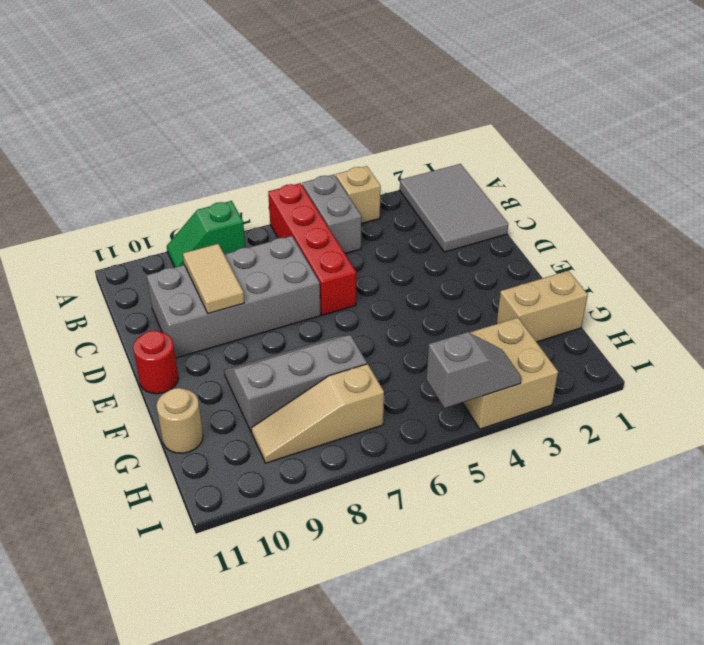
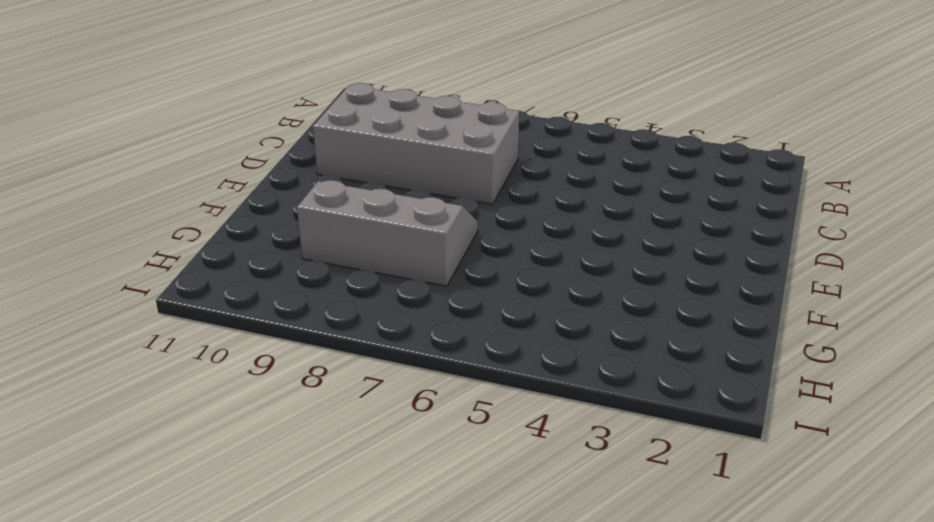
none -> grey 2x3 tile [400,164,508,252]
none -> tan 1x1 brick [336,166,381,224]
none -> grey 1x2 brick [302,175,362,254]

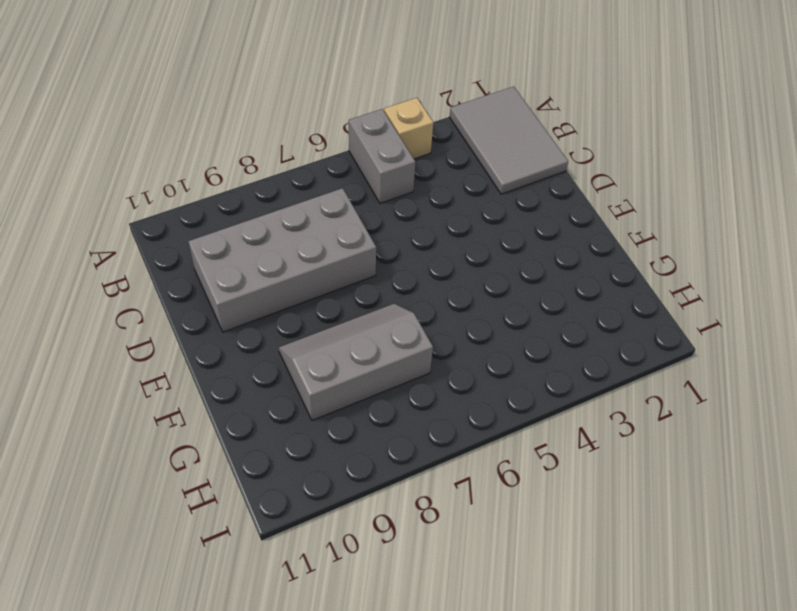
none -> red 1x4 brick [268,183,356,315]
none -> green 1x2 slope [167,201,245,267]
none -> red 1x1 round brick [133,331,179,394]

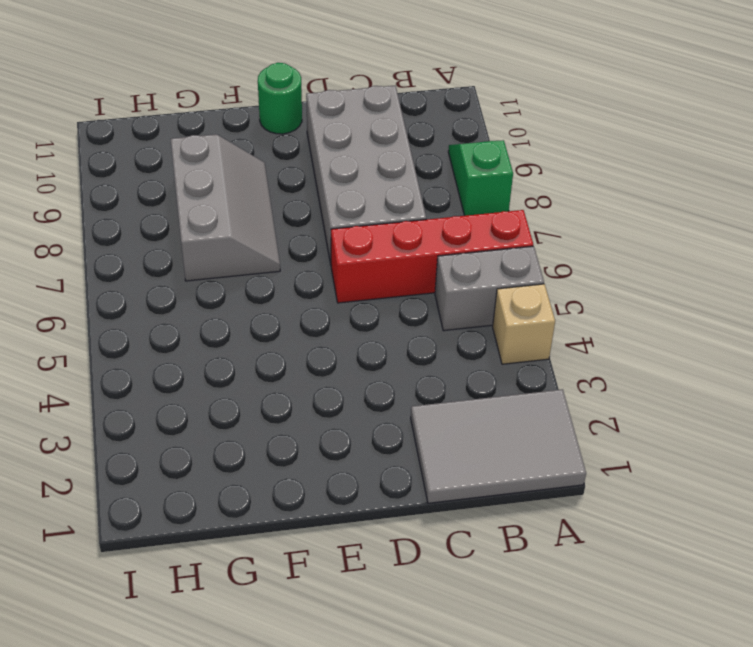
green 1x1 round brick [258,63,302,134] -> red 1x1 round brick [133,331,179,394]
none -> tan 1x2 brick [496,271,588,342]
none -> tan 1x1 round brick [156,388,203,453]
none -> tan 2x2 brick [463,318,558,429]

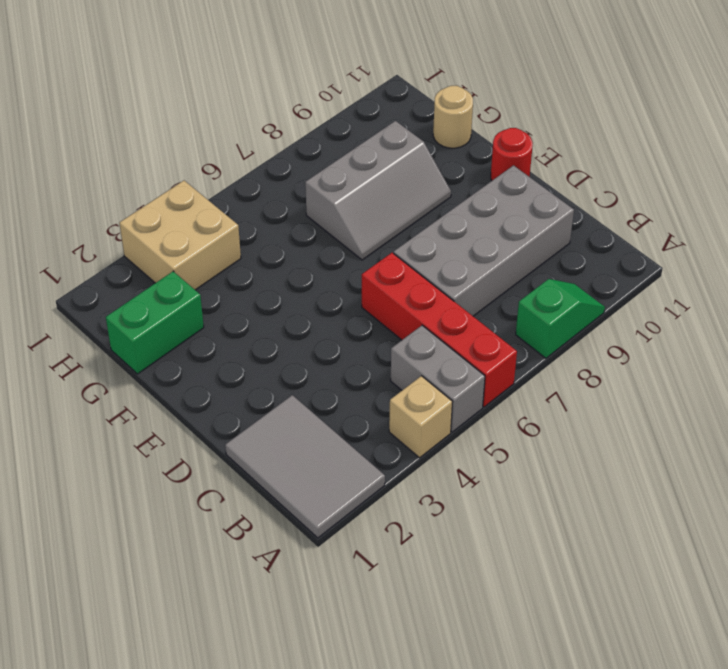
green 1x2 brick [106,271,204,374] -> tan 1x2 brick [496,271,588,342]
none -> tan 1x3 slope [251,364,384,463]
none -> tan 1x2 tile [183,244,244,314]
none -> grey 1x2 slope [426,332,521,408]

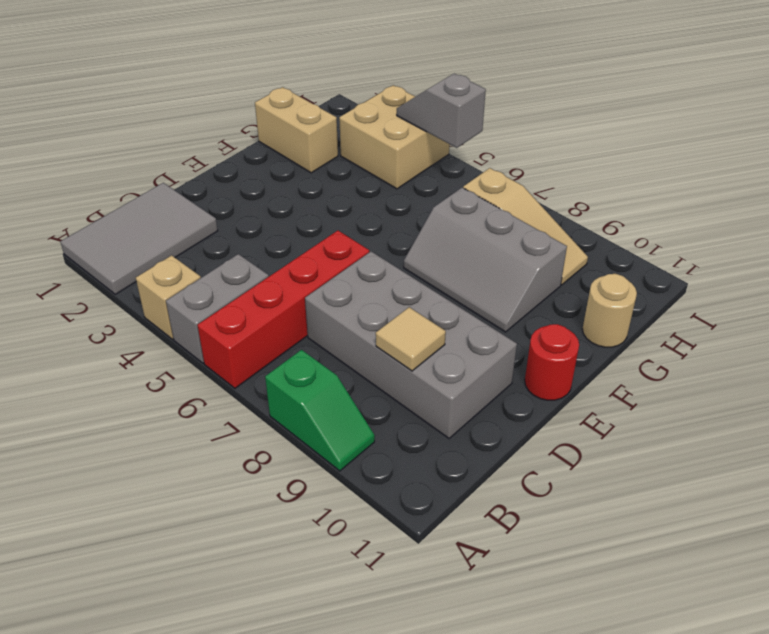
tan 1x1 tile [376,307,446,371] -> tan 1x2 tile [183,244,244,314]

